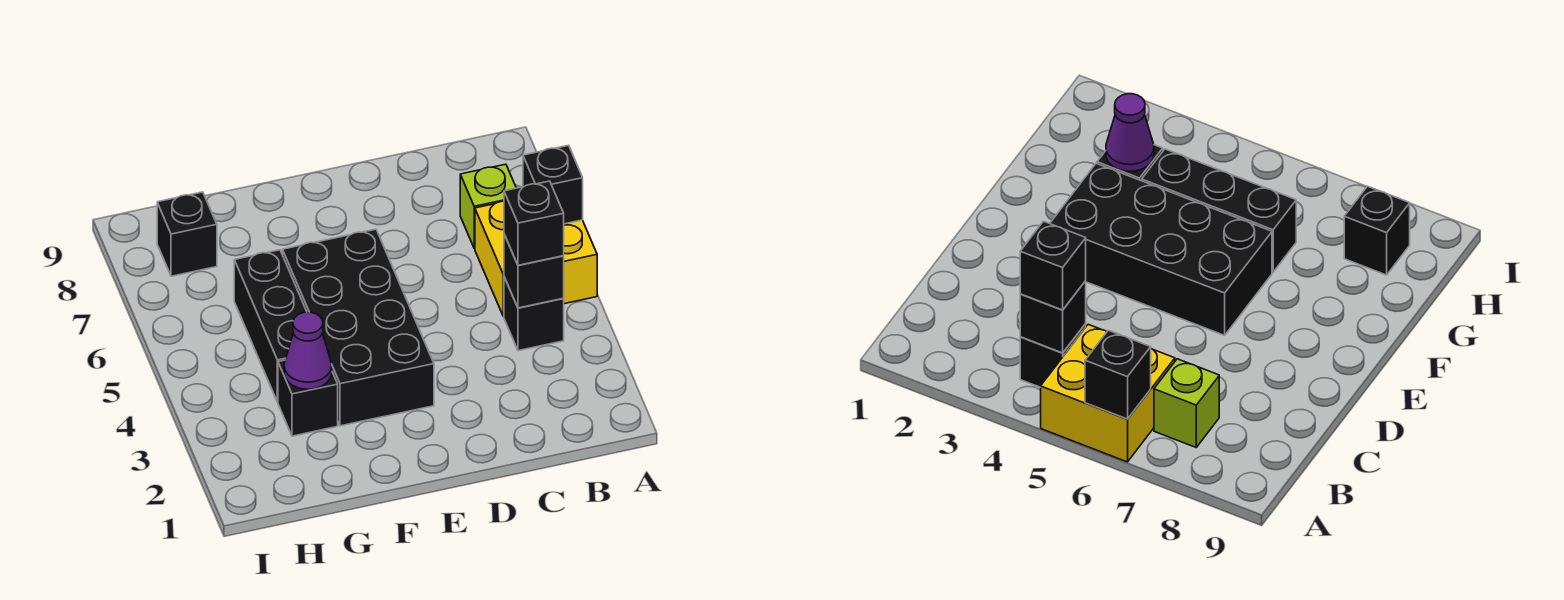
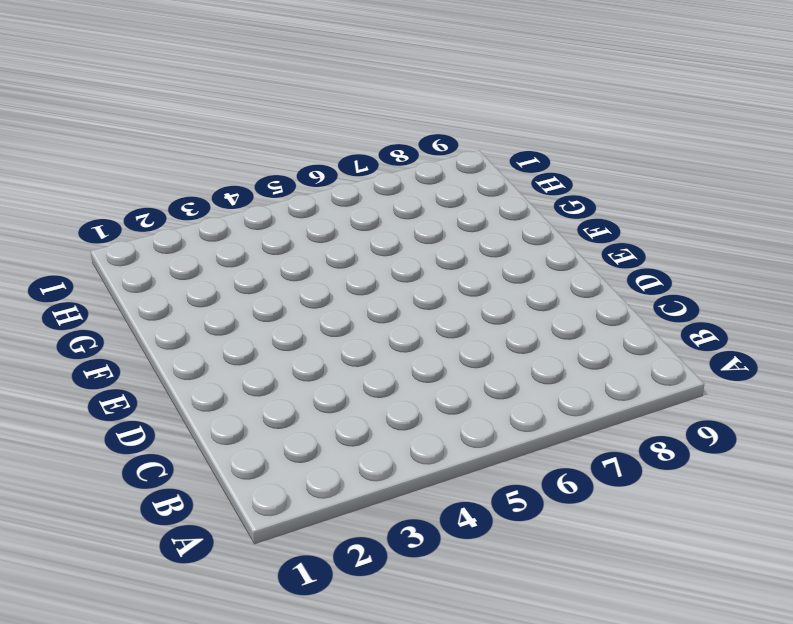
none -> yellow 2x2 brick [475,201,597,317]
none -> black 1x1 brick [504,277,564,351]

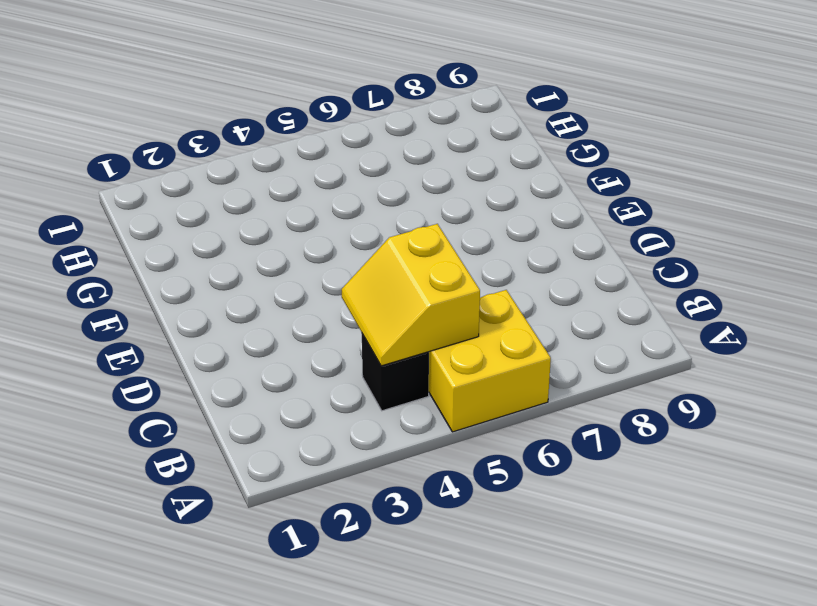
yellow 2x2 slope [342,224,480,366] -> black 1x1 brick [504,234,564,308]
none -> lime 1x1 brick [460,164,516,249]
none -> black 2x4 brick [283,229,434,426]

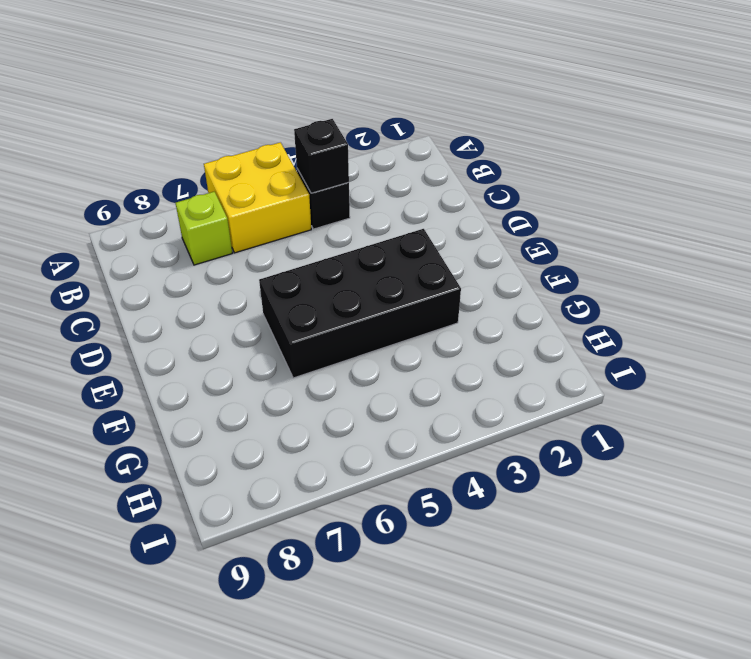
none -> black 1x1 brick [278,360,338,436]
none -> black 1x3 brick [234,250,307,402]

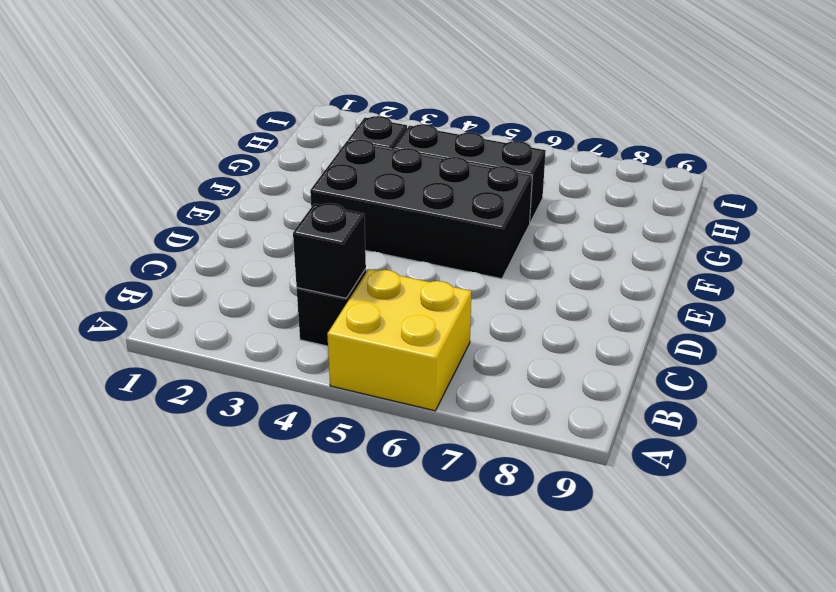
none -> lime 1x1 brick [460,164,516,249]
none -> black 1x1 brick [157,192,217,276]

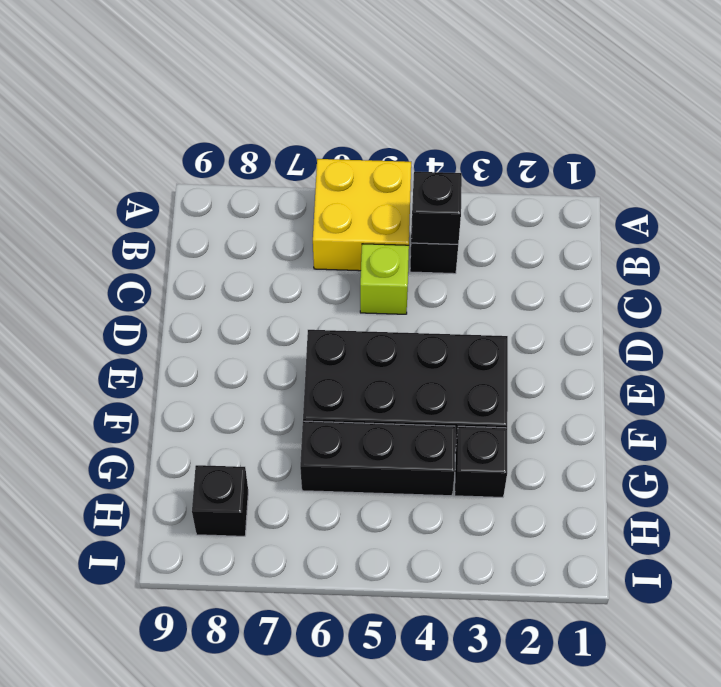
lime 1x1 brick [360,244,409,314] -> lime 1x1 brick moved to [460,164,516,249]
none -> black 1x1 brick [523,145,583,224]
none -> purple 1x1 cone [284,312,332,389]

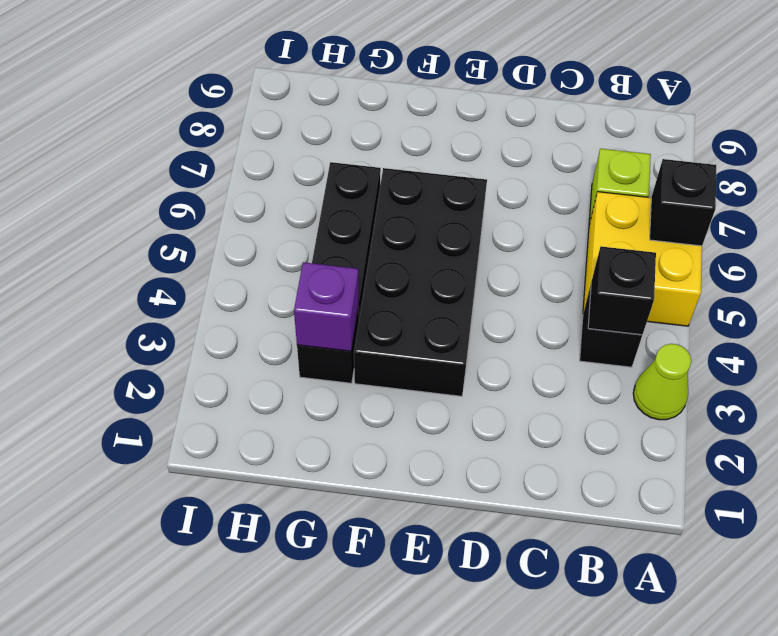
lime 1x1 cone [633,344,691,420] -> none
purple 1x1 brick [294,262,359,351] -> purple 1x1 cone [284,312,332,389]
none -> black 1x1 brick [157,192,217,276]
none -> black 1x1 brick [504,181,564,265]

